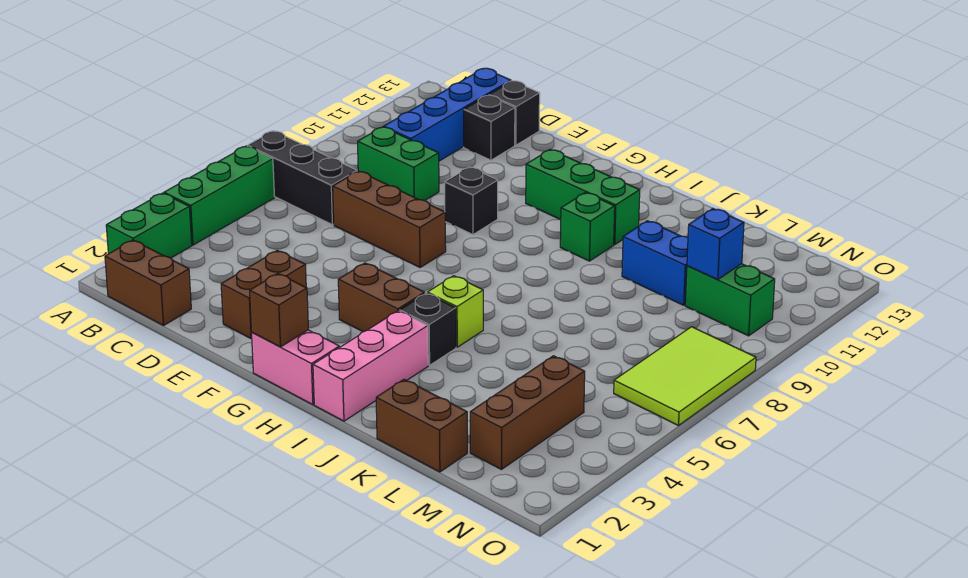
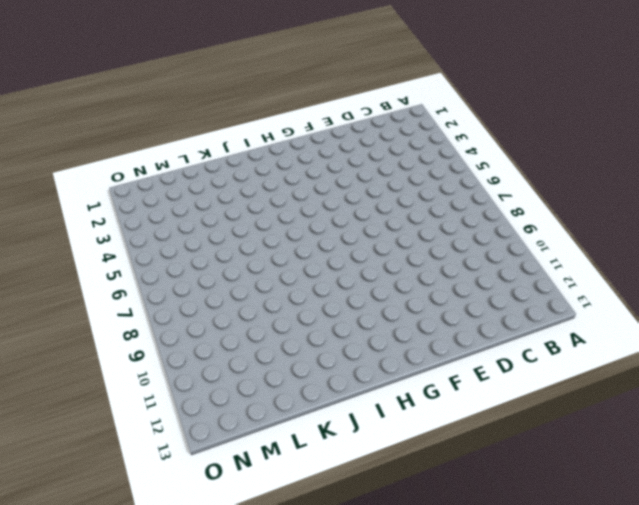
none -> green 1x2 brick [106,193,192,258]
none -> green 1x3 brick [164,146,275,245]
none -> black 1x3 brick [248,131,357,225]

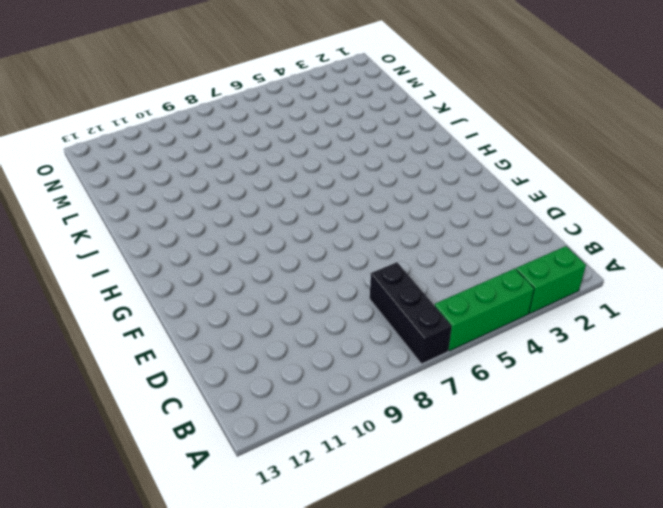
none -> brown 1x2 brick [105,240,191,326]
none -> green 1x2 brick [358,127,439,201]
none -> blue 1x4 brick [384,68,511,161]

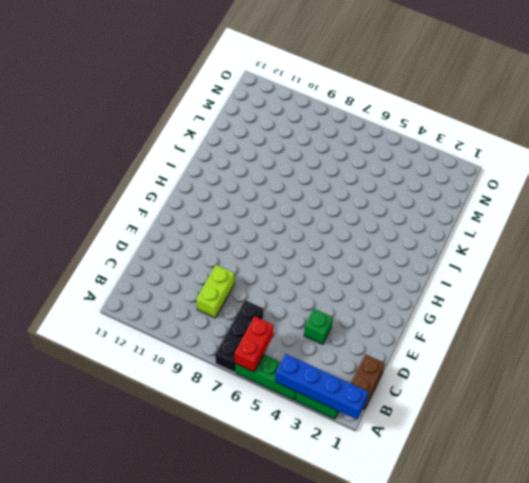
blue 1x4 brick [275,354,368,419] -> blue 1x4 brick moved to [384,68,511,161]
red 1x2 brick [234,316,274,372] -> none
lime 1x2 brick [196,265,235,318] -> green 1x2 brick [358,127,439,201]
green 1x1 brick [304,309,333,344] -> green 1x1 brick moved to [560,193,615,261]
none -> brown 1x3 brick [333,171,446,267]
none -> black 1x1 brick [464,95,515,160]
none -> black 1x1 brick [489,81,540,145]

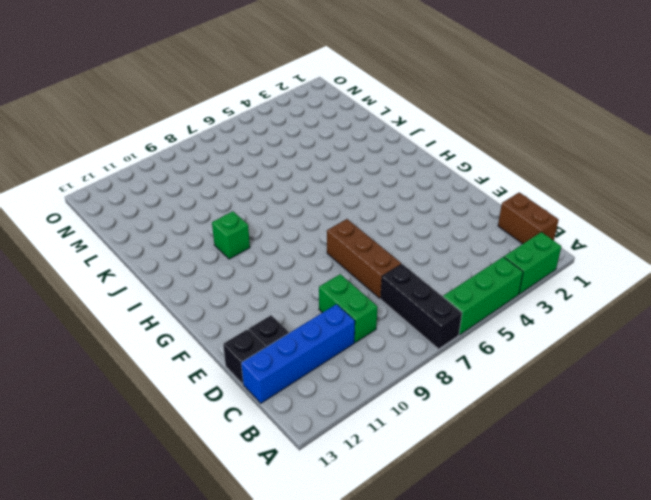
none -> brown 1x2 brick [221,250,306,338]
none -> black 1x1 brick [445,167,498,235]
none -> pink 1x2 brick [251,330,339,405]

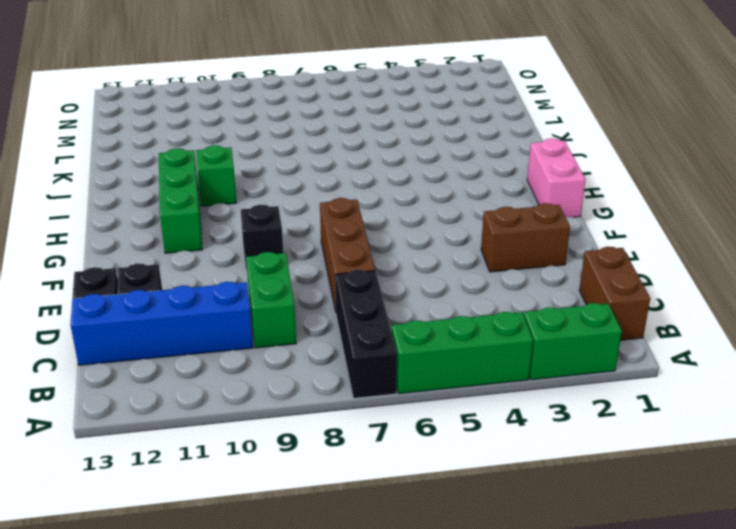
none -> brown 1x2 brick [338,263,425,332]
none -> pink 1x3 brick [313,311,428,421]
none -> black 1x1 brick [399,293,456,365]

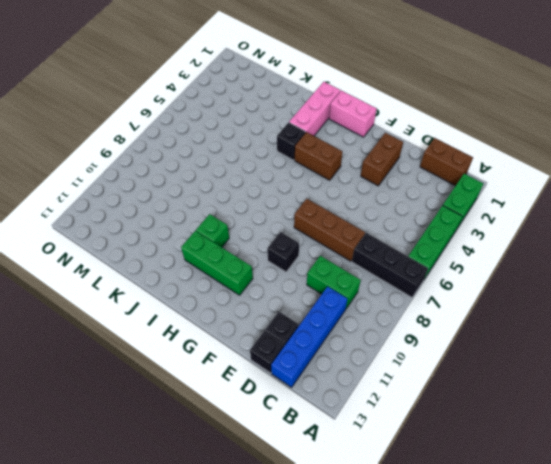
none -> lime 1x1 brick [427,276,483,347]
none -> brown 1x2 brick [376,379,467,472]
none -> blue 1x2 brick [622,221,688,305]

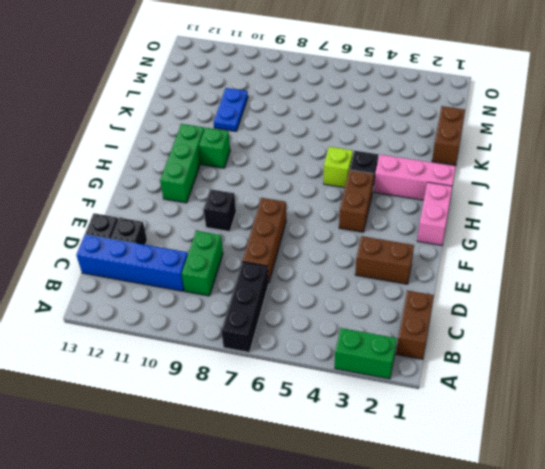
blue 1x2 plate [214,88,248,131] -> blue 1x2 brick [622,221,688,305]
none -> green 1x3 brick [164,146,275,245]
none -> brown 1x3 brick [470,356,585,469]
none -> green 1x2 brick [685,264,775,336]

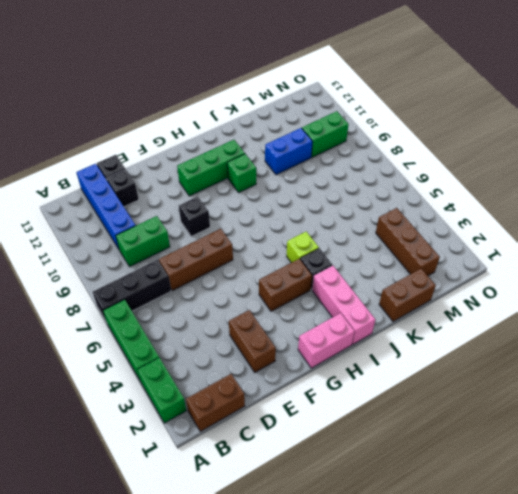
none -> lime 2x3 tile [614,327,756,426]
none -> brown 1x1 brick [250,273,308,347]
none -> blue 1x1 brick [687,209,744,280]

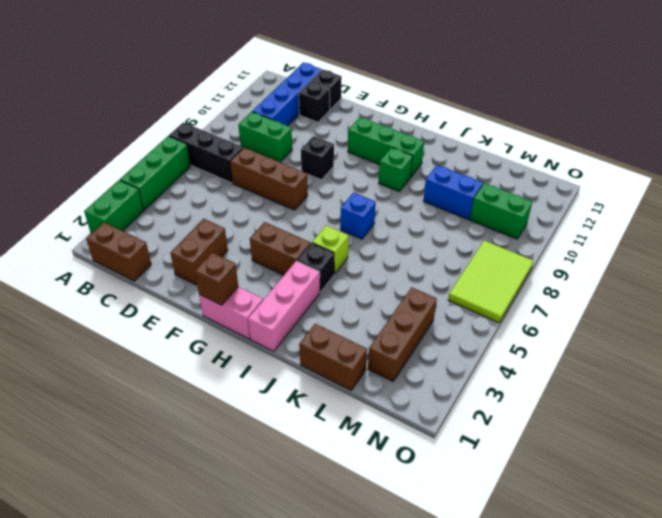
blue 1x1 brick [340,193,376,239] -> blue 1x1 brick moved to [687,209,744,280]

